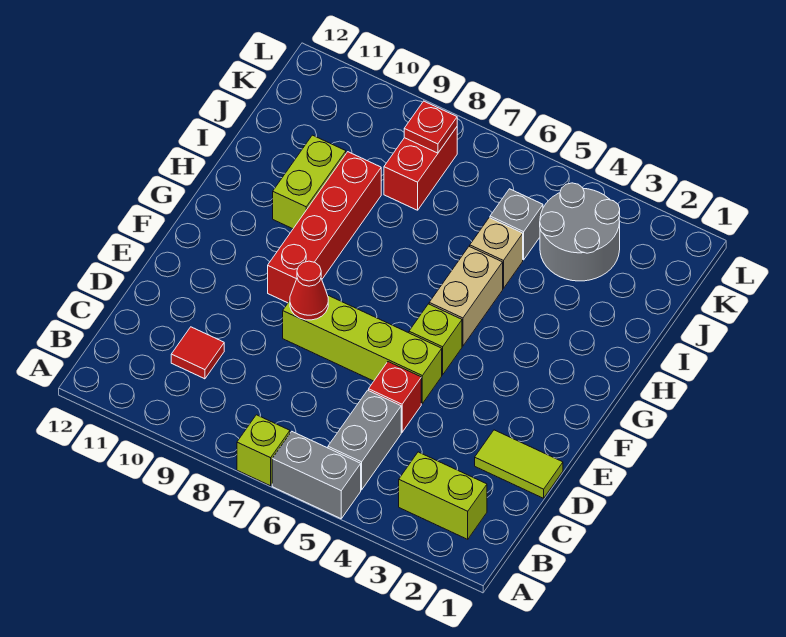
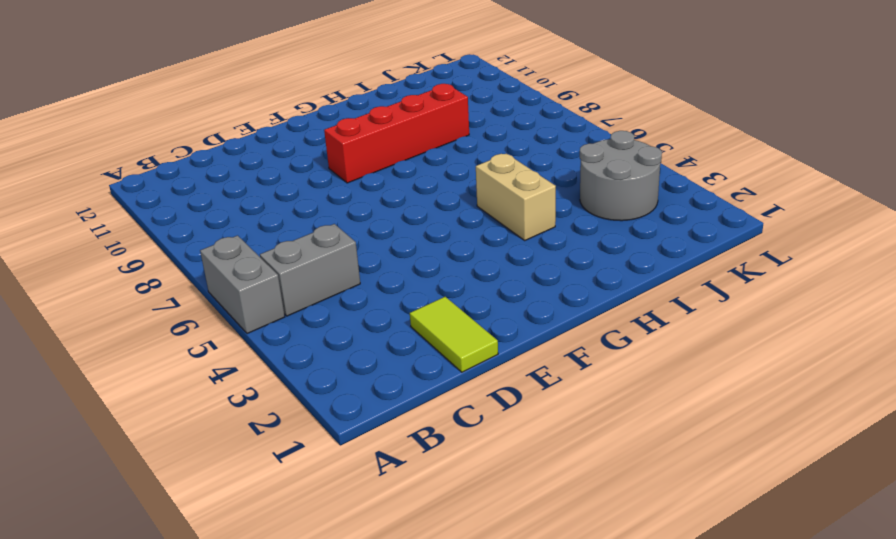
tan 1x2 brick [476,154,556,240] -> tan 1x2 brick turned to [429,246,503,346]
none -> lime 1x1 brick [237,415,290,486]
none -> lime 1x2 brick [399,452,487,539]
none -> red 1x1 tile [171,327,224,379]

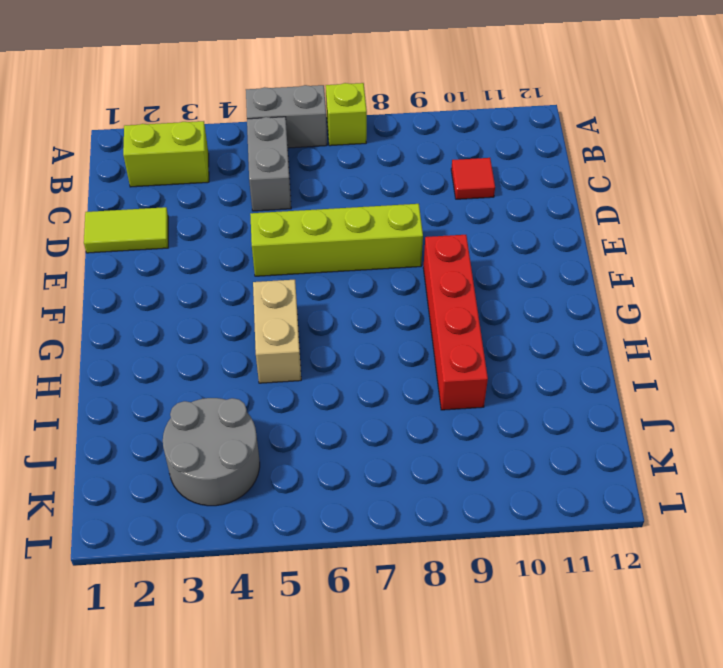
none -> red 1x1 brick [369,362,421,432]
none -> lime 1x1 brick [409,304,462,375]
none -> lime 1x2 brick [273,135,346,229]

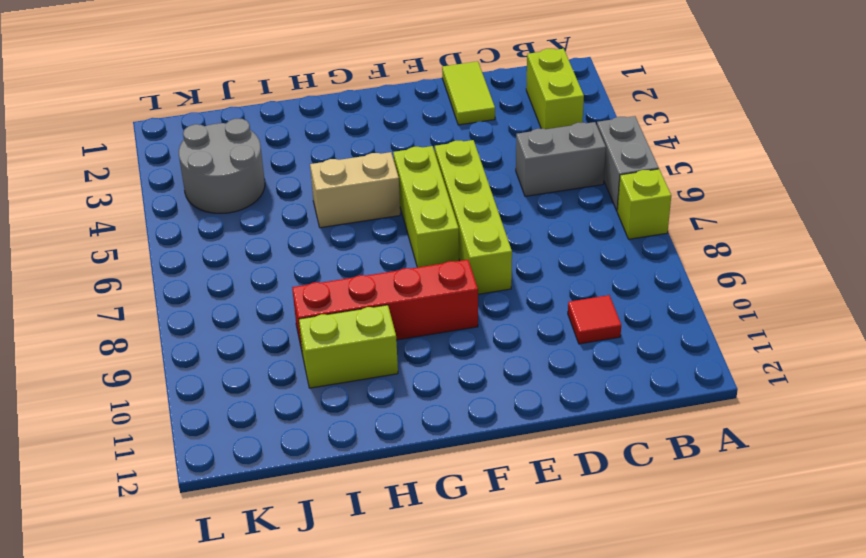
lime 1x3 brick [393,146,459,267] -> lime 1x1 brick [409,304,462,375]
none -> red 1x1 brick [369,362,421,432]
none -> tan 1x1 brick [470,218,523,289]
none -> grey 1x1 brick [490,189,543,260]

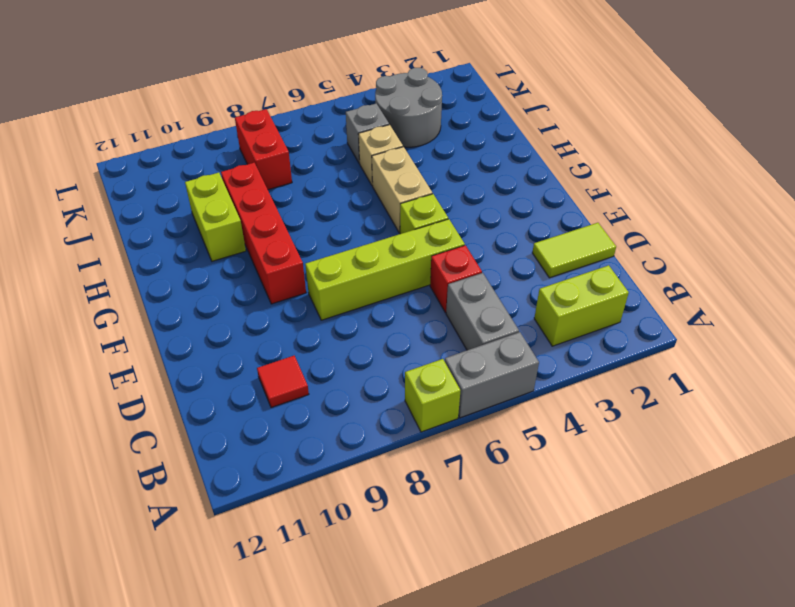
none -> red 1x1 cone [290,261,328,320]
none -> red 1x1 plate [404,101,457,153]

